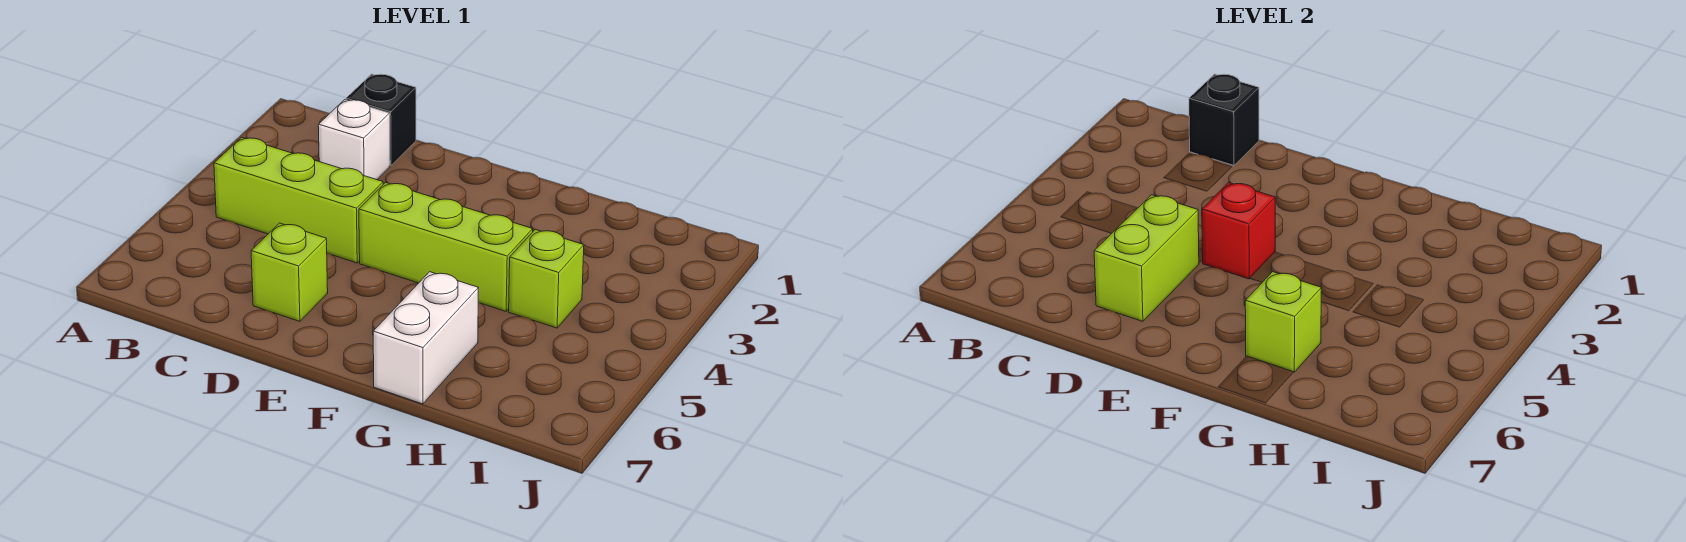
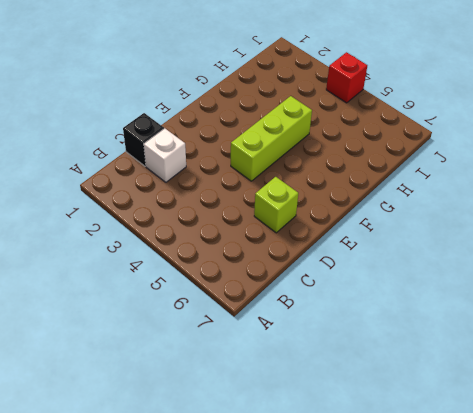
red 1x1 brick [326,52,367,103] -> red 1x1 brick moved to [1202,182,1275,279]
none -> lime 1x3 brick [214,137,383,263]
none -> white 1x2 brick [373,272,478,404]

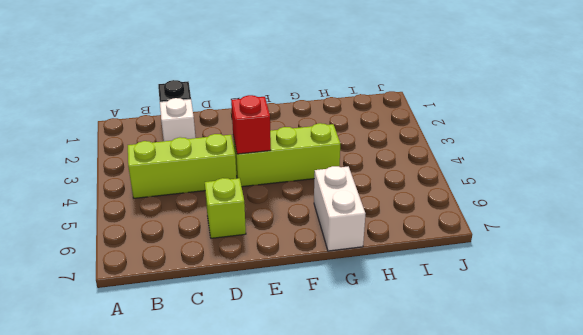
none -> lime 1x1 brick [509,229,584,328]
none -> black 1x1 brick [1189,74,1259,165]

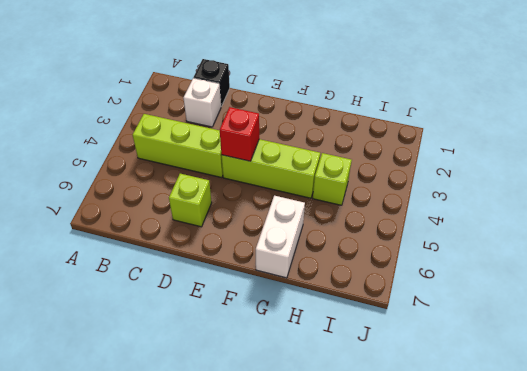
none -> black 1x1 brick [1189,74,1259,165]
none -> lime 1x2 brick [1094,195,1199,321]

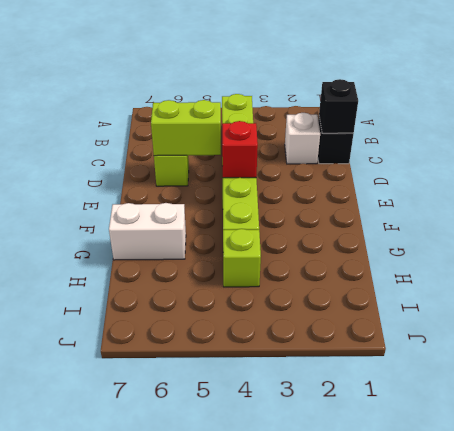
none -> lime 1x1 brick [1245,272,1321,372]

